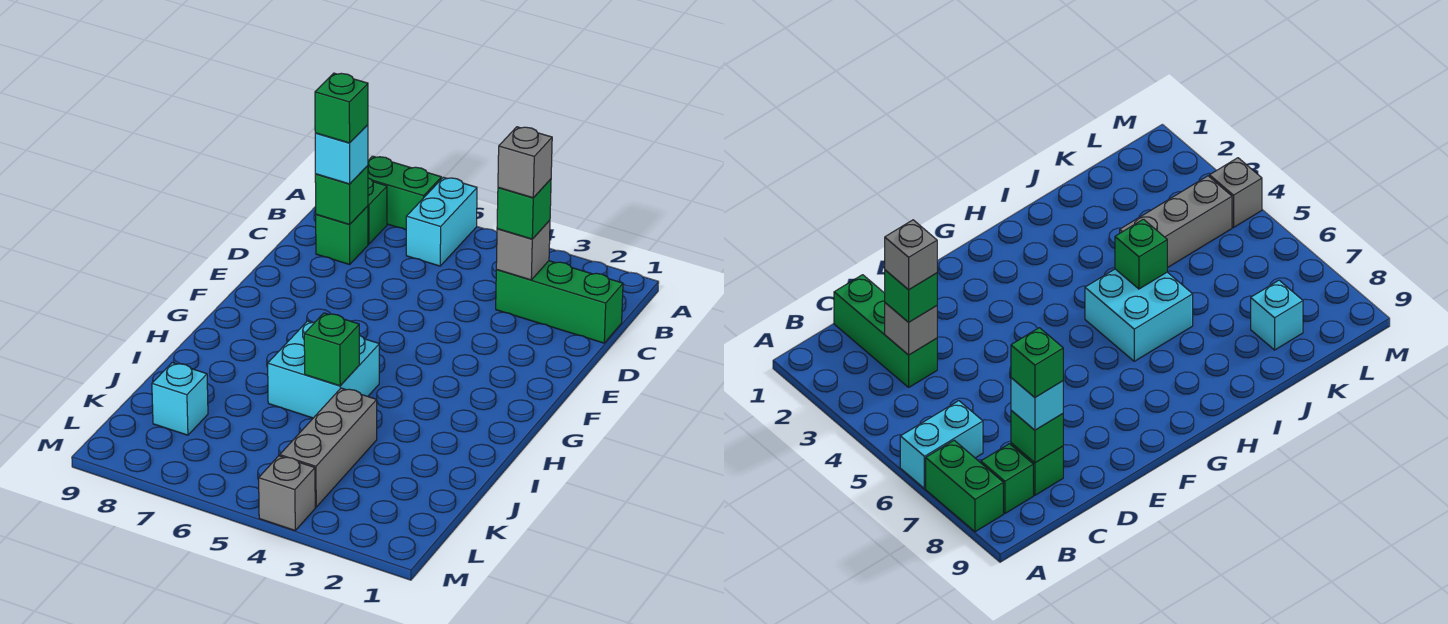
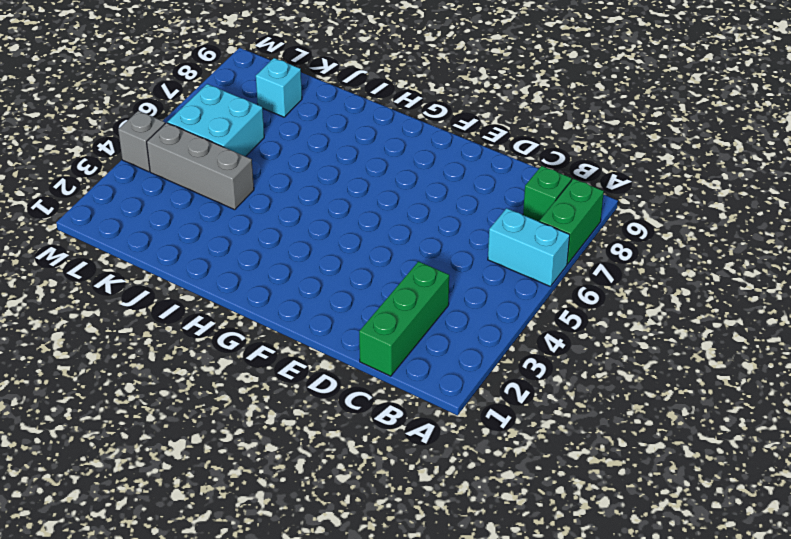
cyan 2x2 brick [168,84,264,156] -> cyan 2x2 brick moved to [268,321,379,418]
none -> green 1x1 brick [316,206,368,264]
none -> grey 1x1 brick [496,220,550,280]
none -> green 1x1 brick [315,166,368,225]

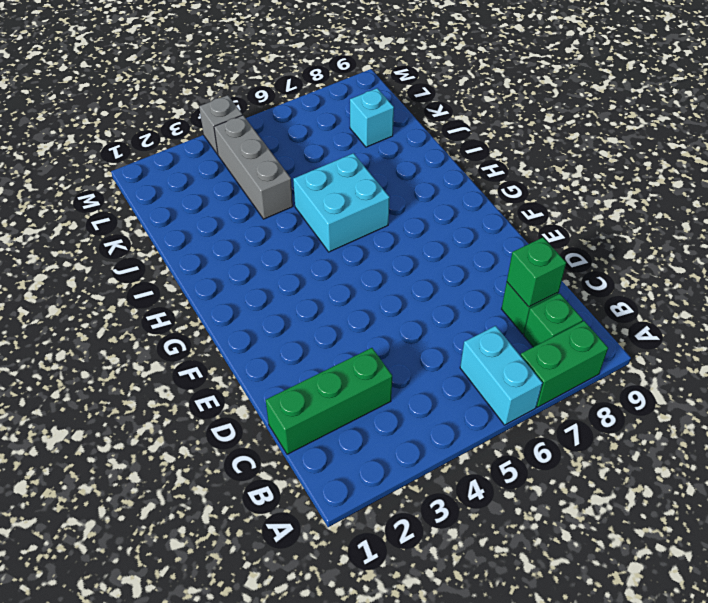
none -> grey 1x1 brick [496,220,550,280]
none -> green 1x1 brick [304,313,359,386]
none -> green 1x1 brick [497,179,551,239]

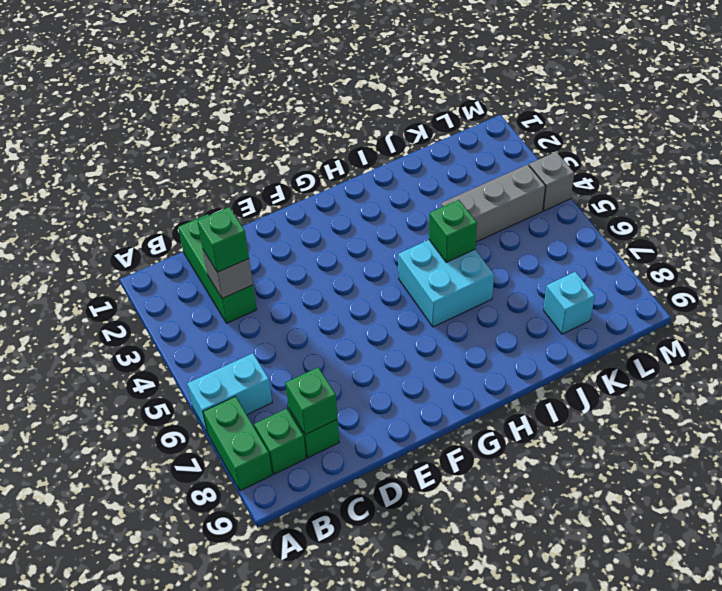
none -> cyan 1x1 brick [315,125,368,184]
none -> grey 1x1 brick [498,127,552,198]
none -> green 1x1 brick [315,73,368,143]

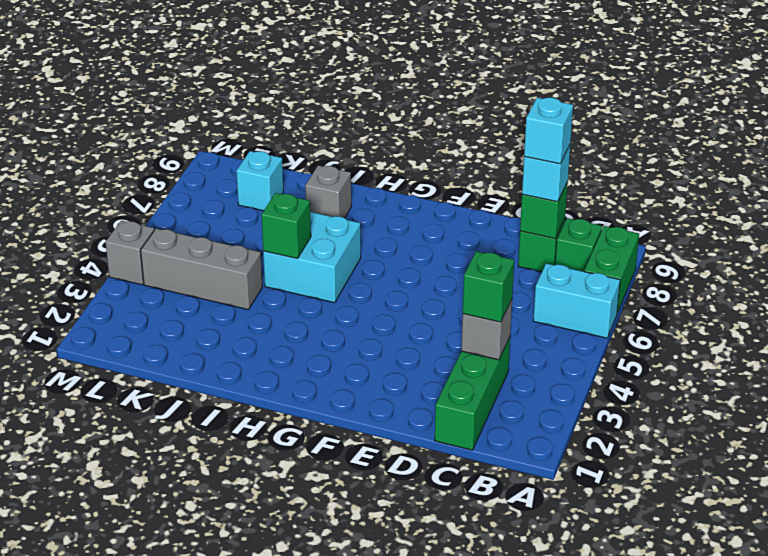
cyan 1x1 brick [524,98,573,164] -> green 1x1 brick [315,73,368,143]
grey 1x1 brick [305,165,351,218] -> grey 1x1 brick moved to [498,127,552,198]

